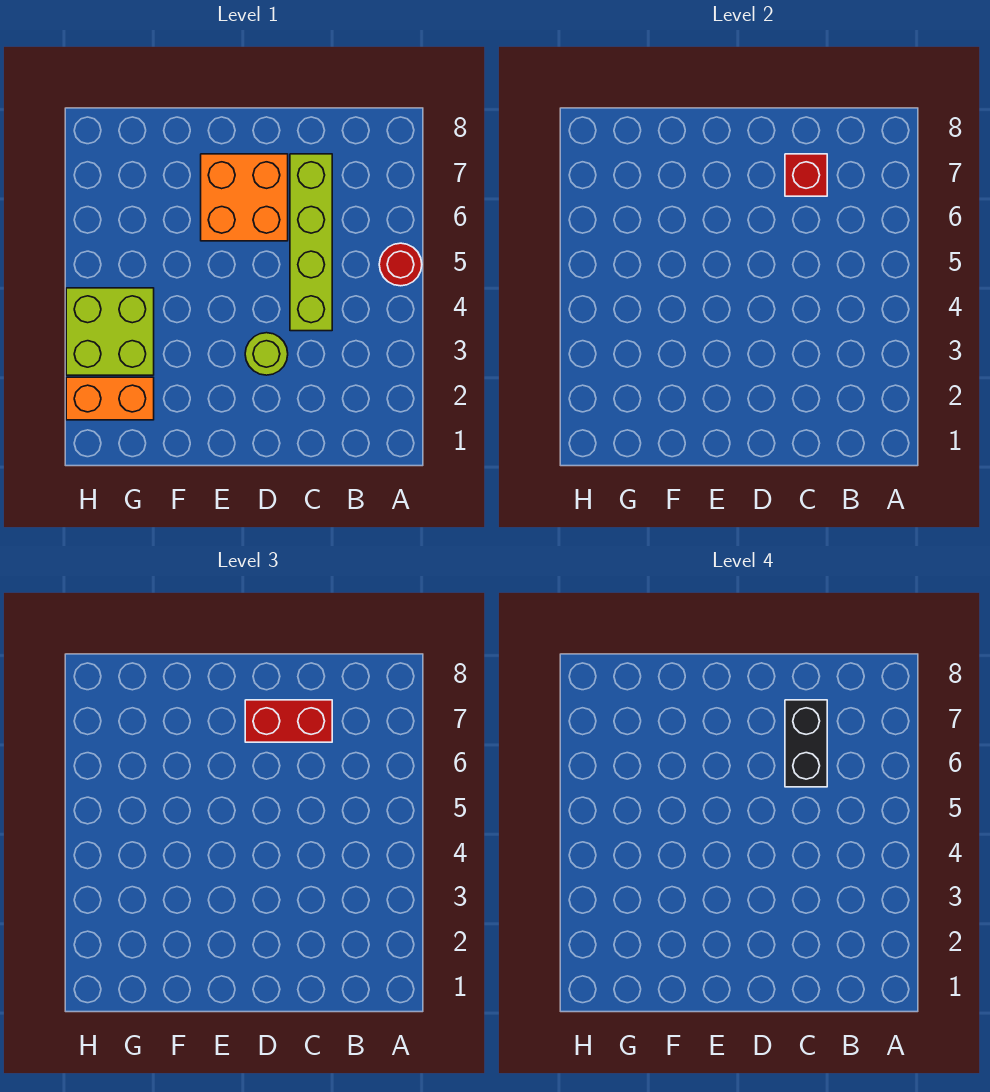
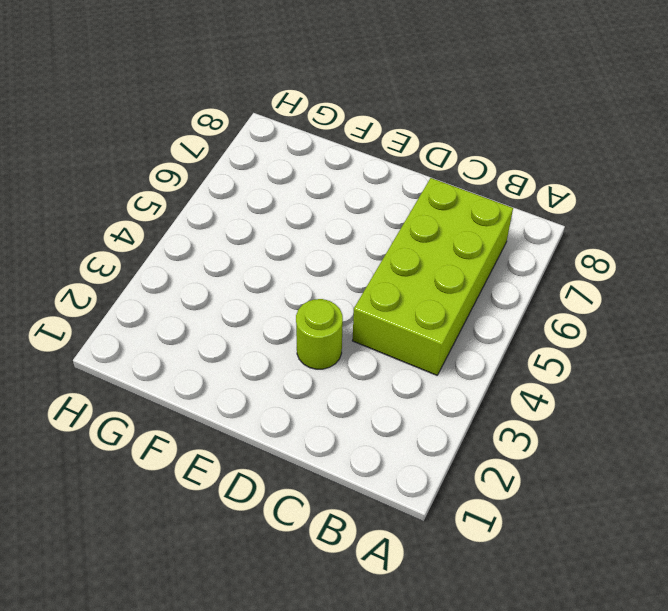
lime 2x4 brick [352,178,513,375] -> lime 1x4 brick [290,154,332,331]
none -> red 1x1 round brick [379,243,422,286]
none -> orange 2x2 brick [201,154,288,241]

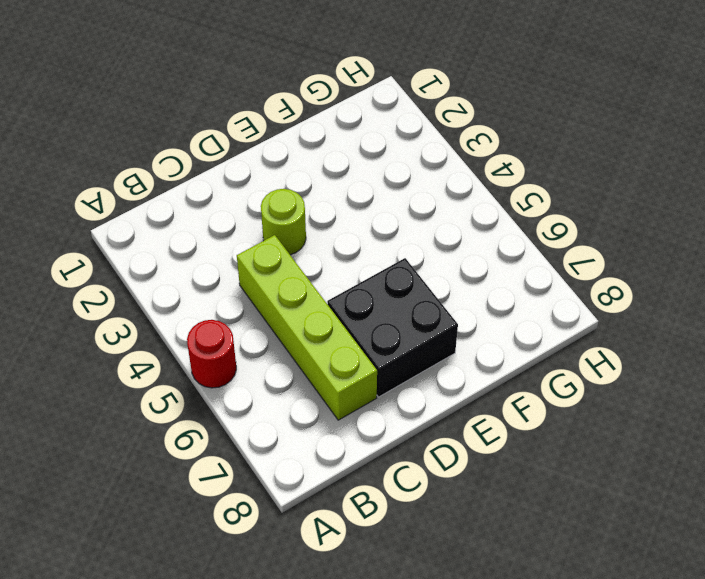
black 2x2 brick [327,258,458,397] -> orange 2x2 brick [201,154,288,241]
none -> orange 1x2 brick [66,377,154,420]
none -> lime 2x2 brick [66,288,154,375]

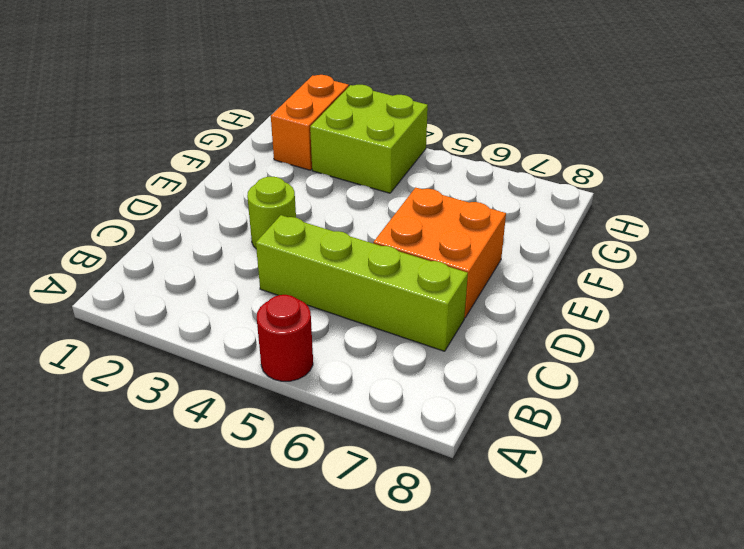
none -> red 1x1 brick [785,154,827,196]
none -> red 1x2 brick [245,700,332,742]

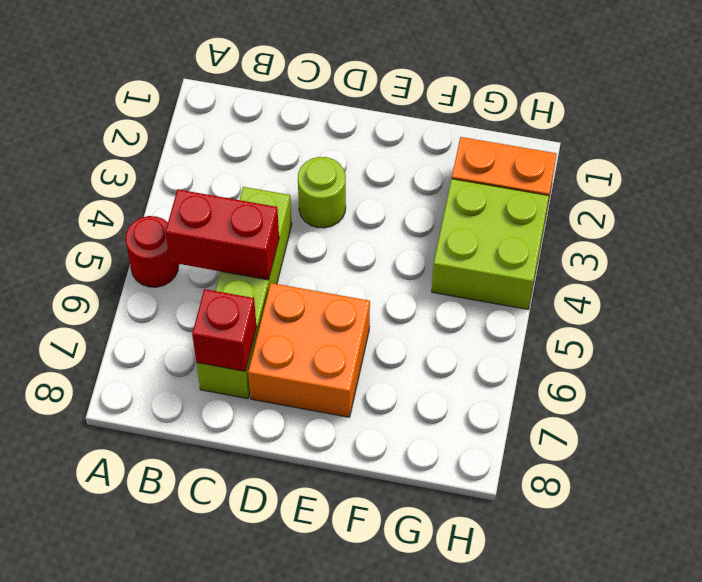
red 1x2 brick [165,189,279,280] -> red 1x2 brick moved to [245,700,332,742]
none -> black 1x2 brick [785,700,827,787]

